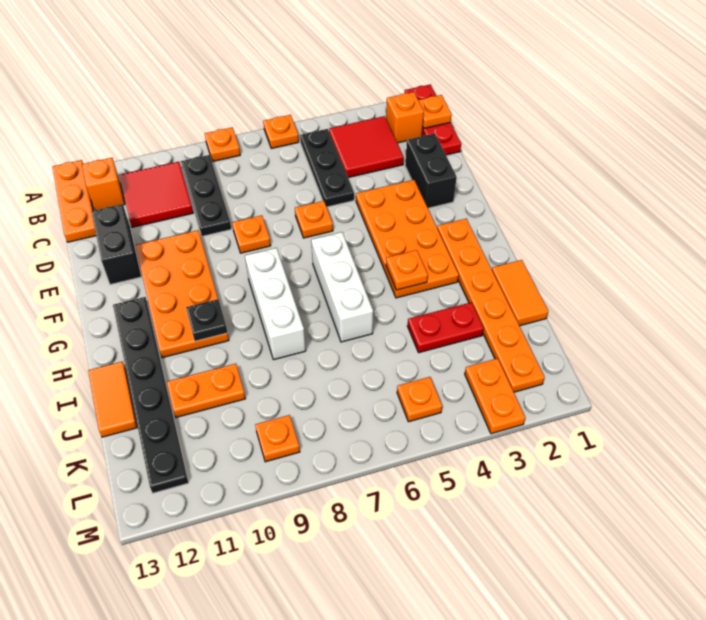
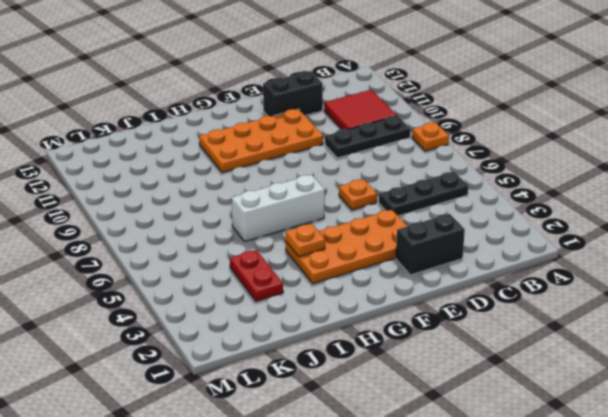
none -> red 1x3 plate [404,85,461,155]
none -> orange 1x1 plate [263,115,299,149]
none -> orange 1x3 plate [52,160,96,242]
none -> orange 1x1 brick [386,92,424,143]

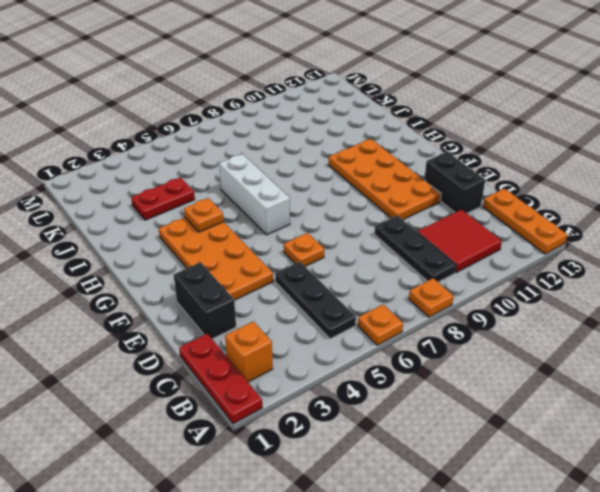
none -> red 2x2 tile [329,116,404,178]
none -> orange 1x1 brick [82,158,125,210]
none -> orange 1x1 plate [232,215,271,253]
none -> orange 1x6 plate [437,219,545,392]

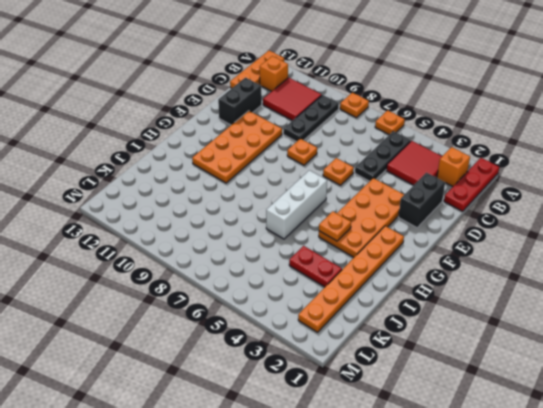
none -> white 1x3 brick [245,248,306,360]
none -> black 1x6 plate [113,297,189,493]
none -> orange 1x2 tile [492,260,548,326]
none -> orange 1x2 tile [88,362,137,437]

